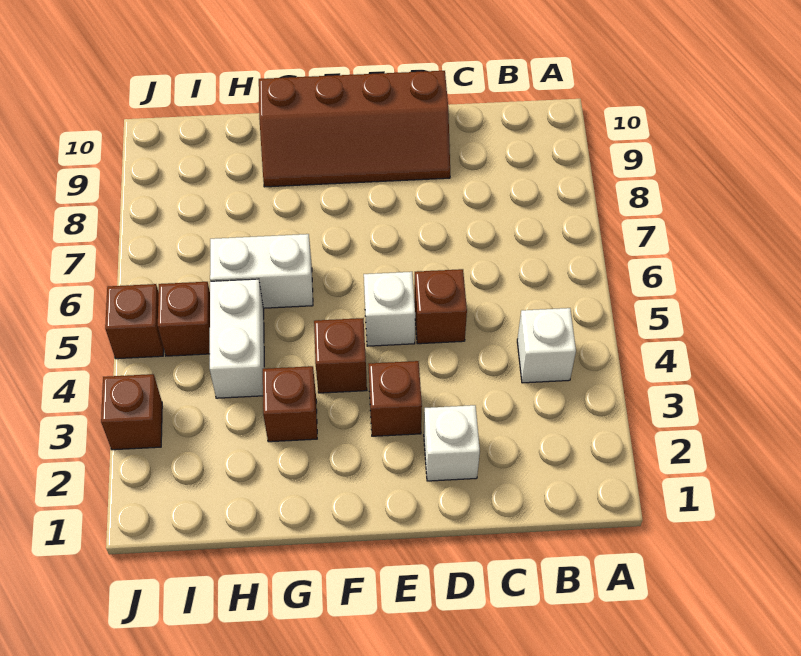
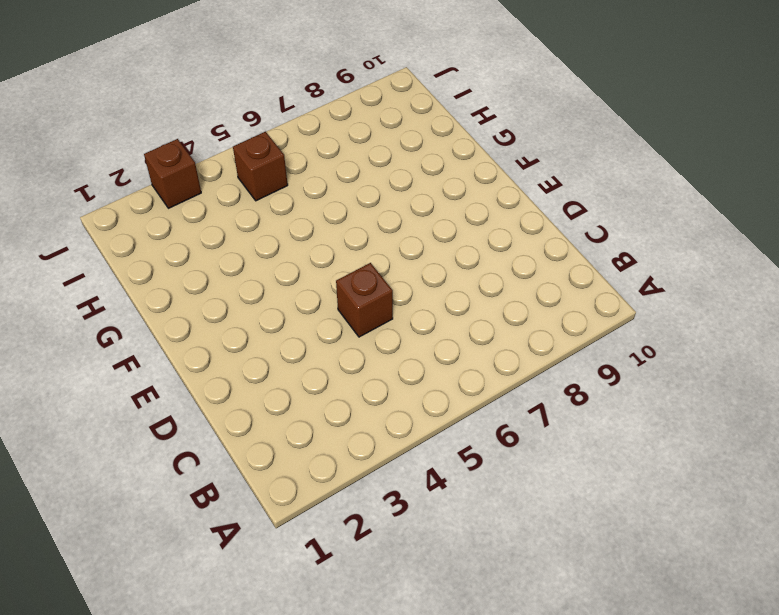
none -> white 1x1 brick [517,308,576,383]
none -> white 1x1 brick [424,405,480,481]
none -> brown 2x4 slope [259,71,450,187]

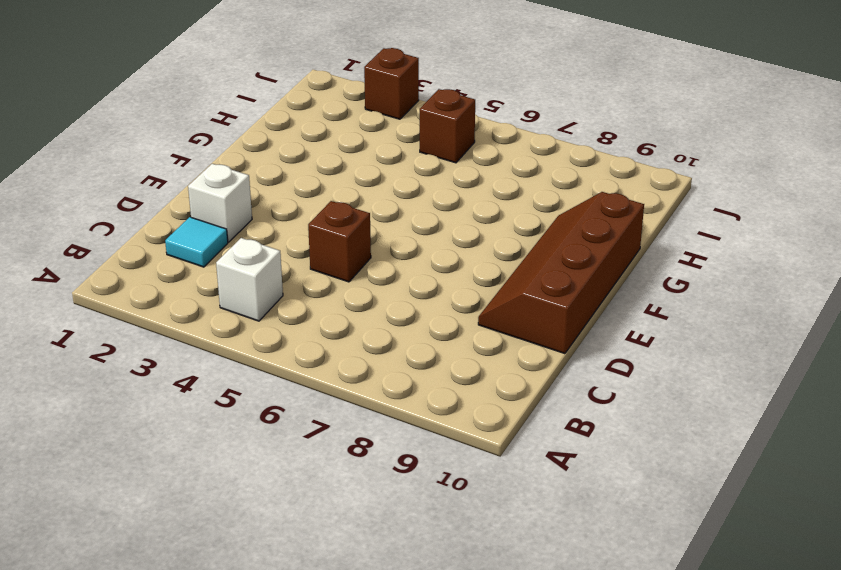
cyan 1x1 tile [165,217,228,267] -> none
none -> brown 1x1 brick [368,361,422,436]
none -> white 1x1 brick [364,272,415,346]
none -> brown 1x1 brick [314,318,367,393]

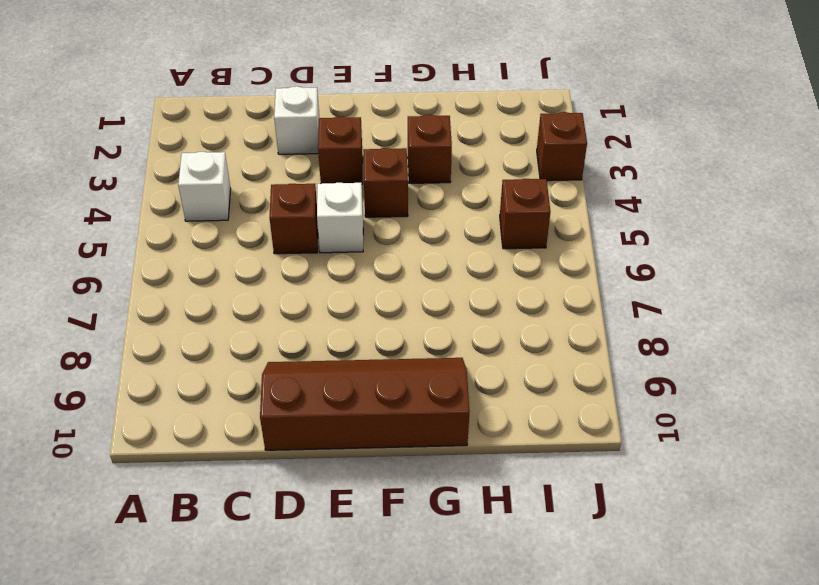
none -> white 1x2 brick [210,234,313,308]
none -> white 1x2 brick [210,279,264,398]
none -> brown 1x1 brick [105,284,164,359]

